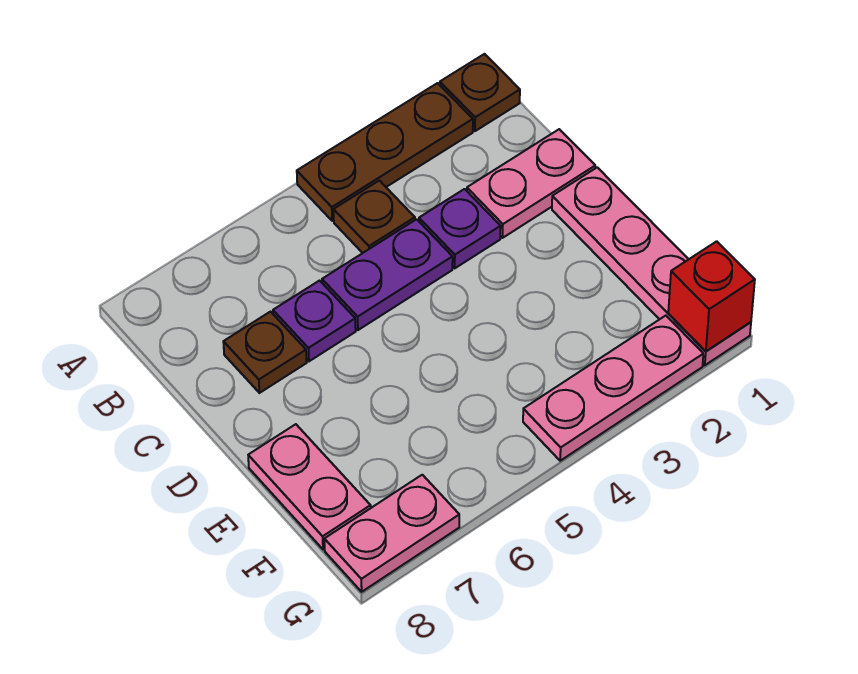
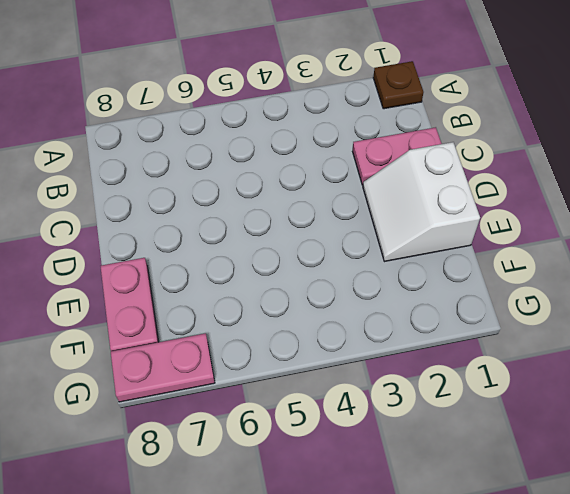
white 2x2 slope [363,142,480,262] -> pink 1x4 plate [552,167,751,365]
none -> brown 1x3 plate [297,83,473,221]
none -> brown 1x1 plate [334,181,415,253]
none -> purple 1x1 plate [419,189,501,268]

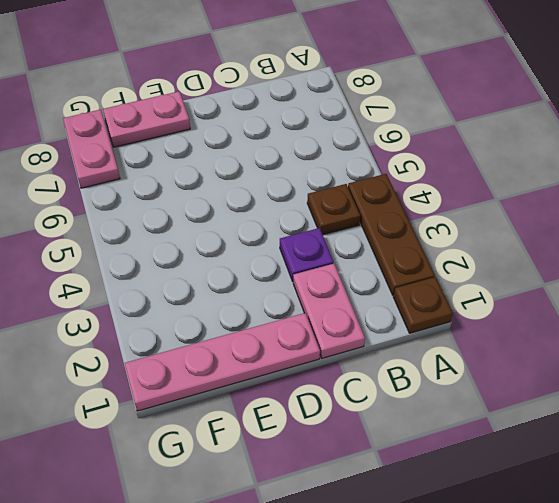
none -> purple 1x2 plate [322,219,453,330]
none -> purple 1x1 plate [273,281,356,361]
none -> brown 1x1 plate [223,312,307,393]

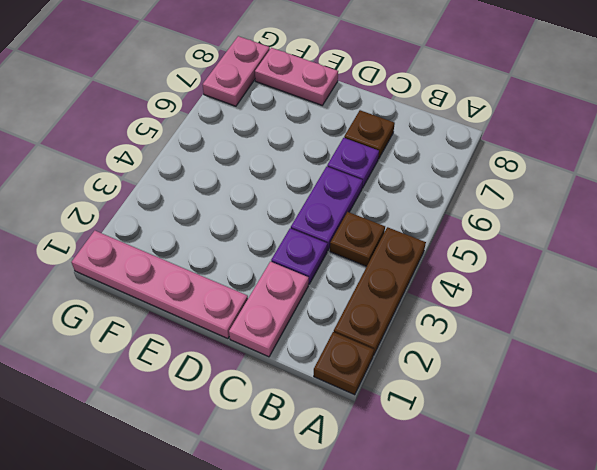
none -> pink 1x3 plate [523,316,703,461]
none -> red 1x1 brick [668,241,755,351]

